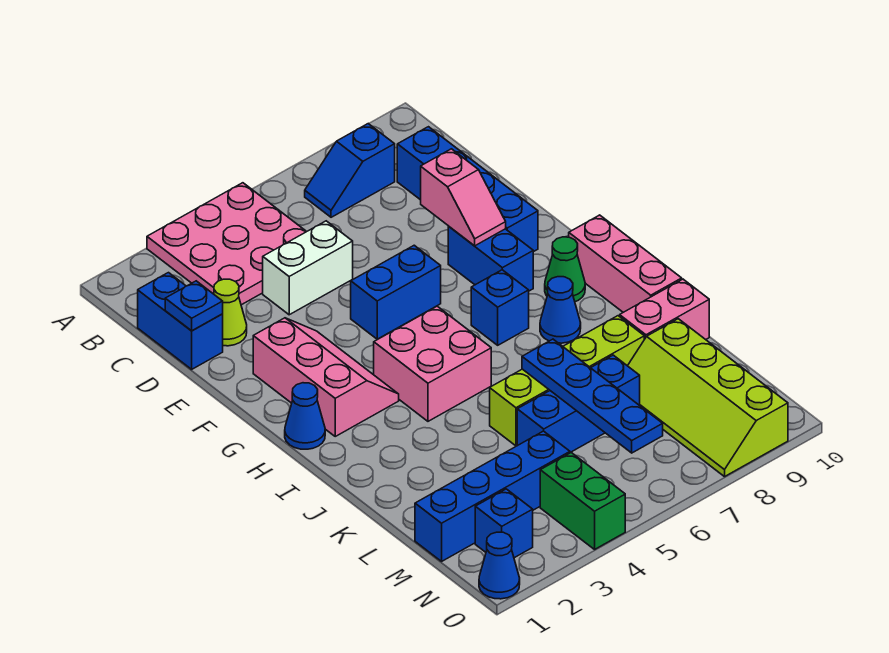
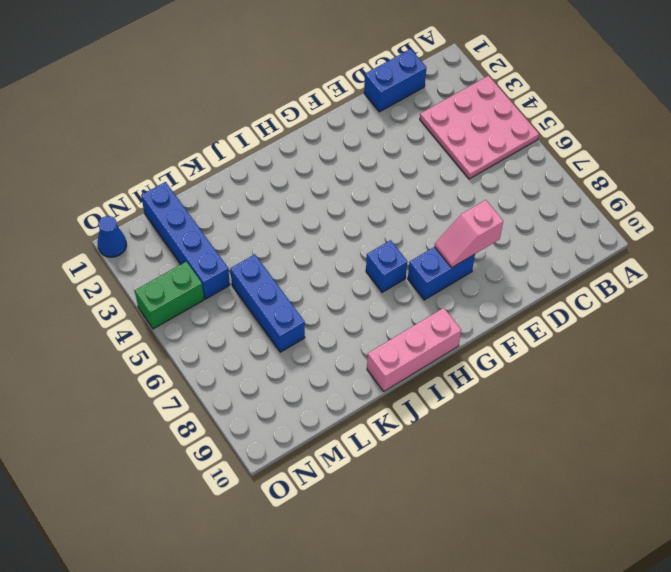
none -> blue 1x2 slope [305,124,395,217]
none -> blue 1x4 brick [397,127,538,252]
none -> lime 1x1 cone [214,279,247,346]

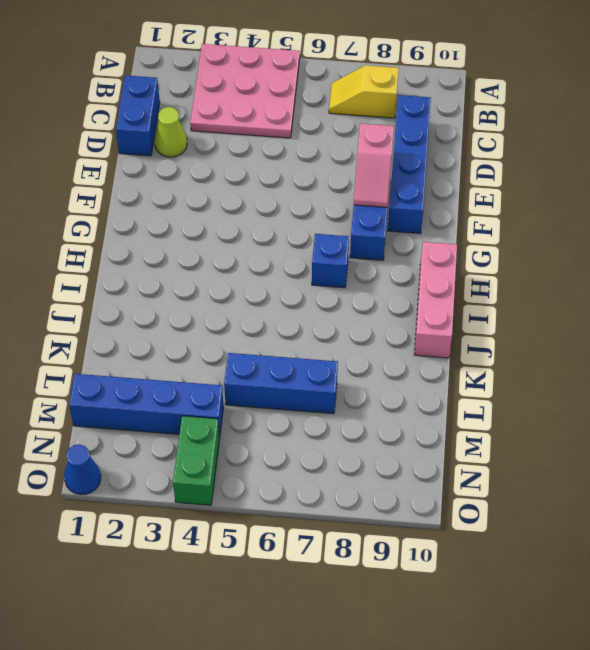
yellow 1x2 slope [329,65,399,118] -> blue 1x2 slope [305,124,395,217]
none -> white 1x2 brick [263,221,353,315]
none -> pink 2x3 slope [253,318,399,436]
none -> blue 1x2 brick [351,245,441,339]

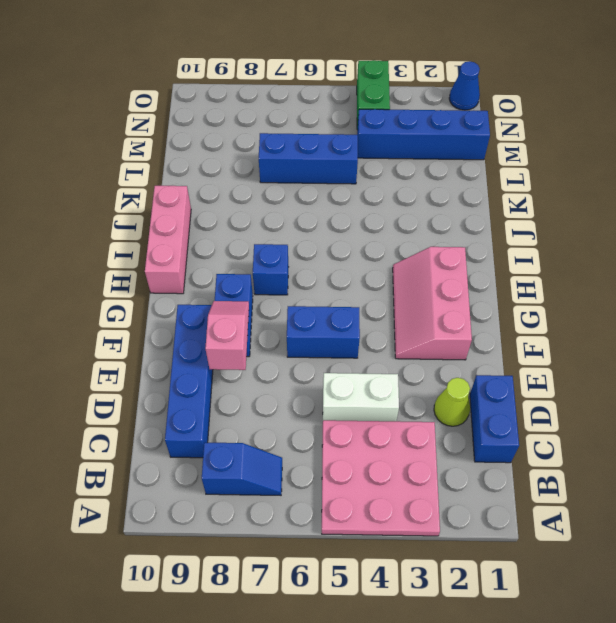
none -> blue 1x1 cone [285,383,325,449]
none -> pink 2x2 brick [374,306,491,421]
none -> green 1x1 cone [545,237,585,302]

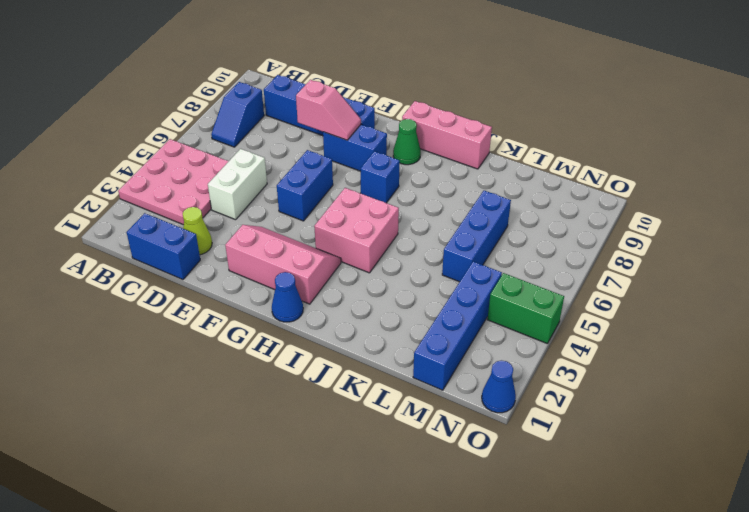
none -> blue 1x1 cone [540,277,581,343]
none -> lime 1x4 brick [490,316,644,446]
none -> pink 1x2 brick [620,279,709,340]

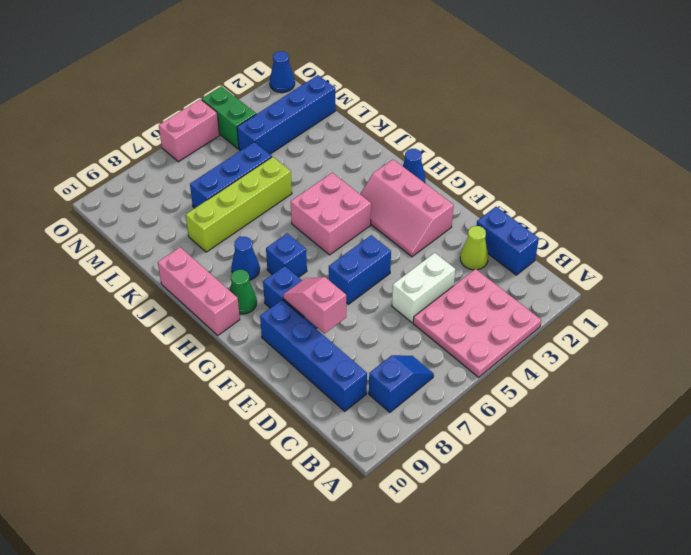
pink 1x2 brick [159,99,220,162] -> pink 1x2 brick moved to [620,279,709,340]
none -> lime 2x4 slope [628,319,788,477]
none -> blue 1x1 brick [475,489,533,558]
none -> blue 1x1 plate [165,281,223,331]

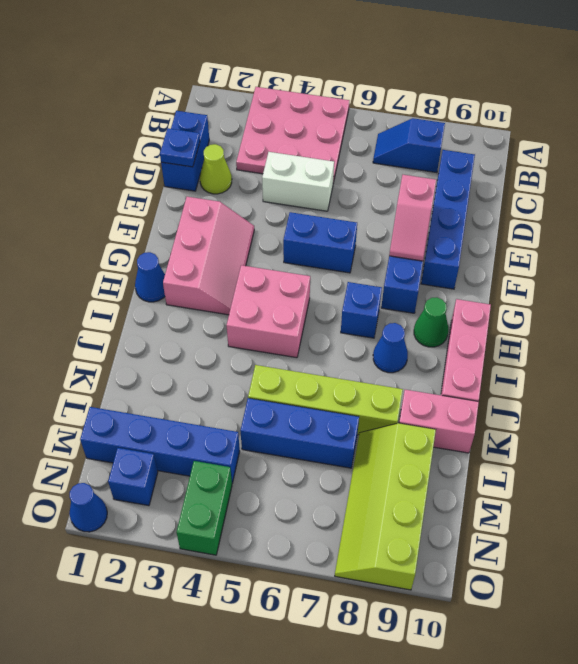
none -> blue 1x4 plate [522,339,663,453]

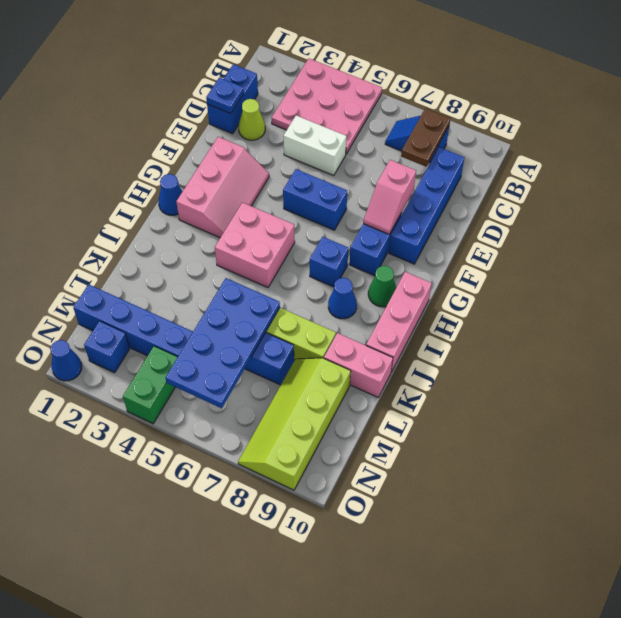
brown 1x2 plate [401,108,450,167] -> none
blue 2x4 plate [165,278,280,408] -> blue 1x4 plate [522,339,663,453]

